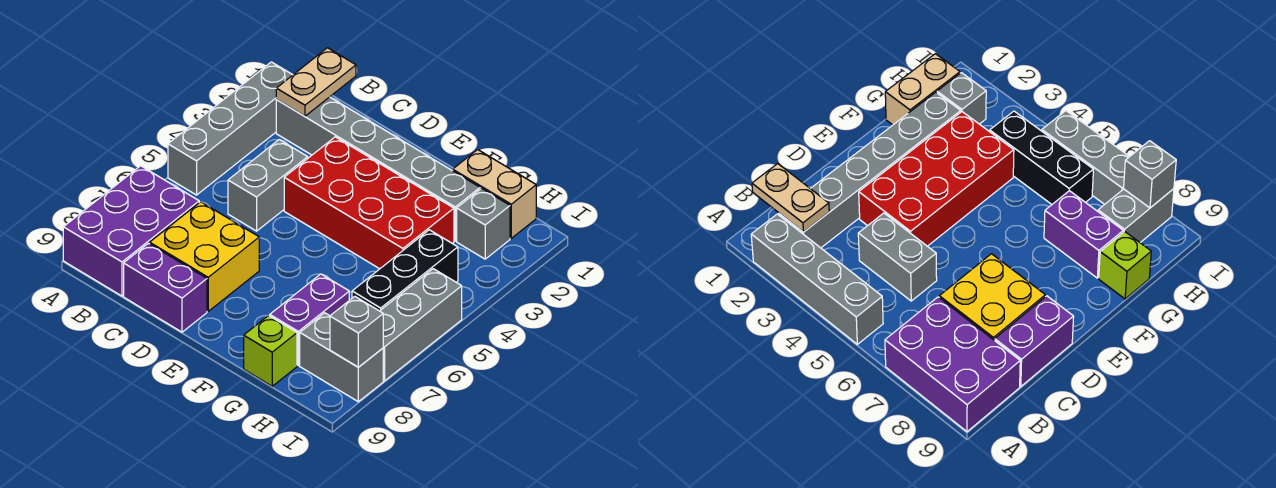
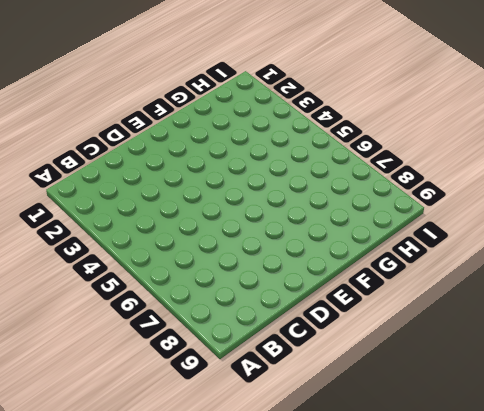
none -> grey 1x4 brick [168,62,292,195]
none -> purple 2x3 brick [63,166,199,296]
none -> grey 1x6 brick [276,97,480,241]

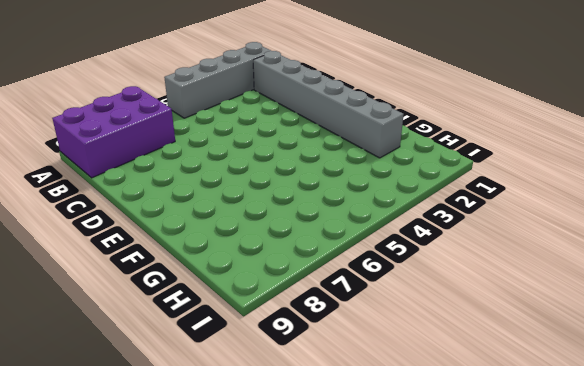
none -> grey 1x2 brick [228,140,308,231]
none -> yellow 2x2 brick [150,202,259,311]
none -> purple 1x2 brick [124,243,207,332]

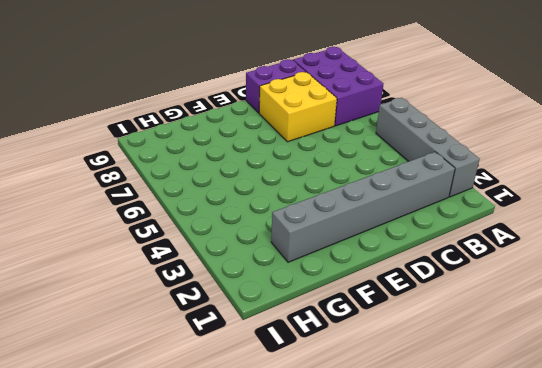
none -> grey 1x2 brick [228,140,308,231]
none -> red 2x4 brick [284,137,454,269]
none -> tan 1x2 brick [452,150,536,238]

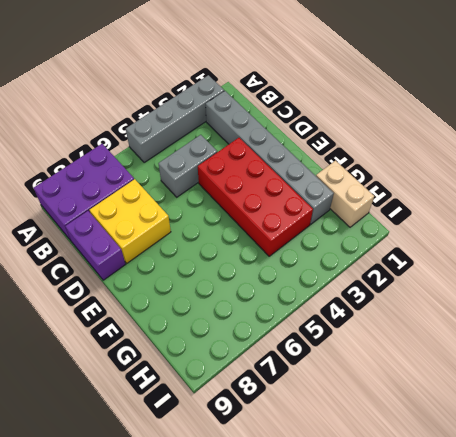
none -> purple 1x2 brick [270,274,349,365]
none -> lime 1x1 brick [244,315,297,386]
none -> grey 1x1 brick [457,188,510,259]

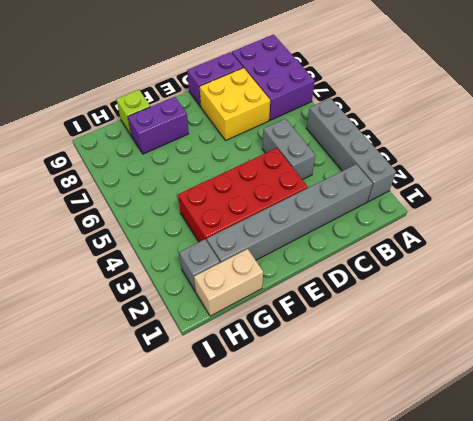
purple 1x2 brick [128,97,189,154] -> purple 1x2 brick turned to [270,274,349,365]
none -> black 1x3 brick [352,230,458,311]
none -> grey 1x2 brick [300,313,383,402]
none -> grey 1x3 brick [380,269,462,381]

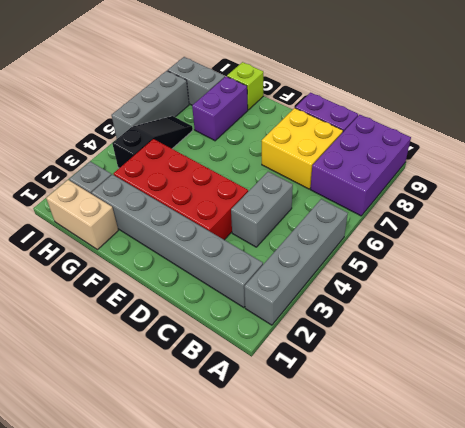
black 1x3 slope [112,116,193,168] -> black 1x3 brick [352,230,458,311]
none -> tan 1x2 plate [276,48,356,116]
none -> grey 1x1 brick [330,296,383,367]

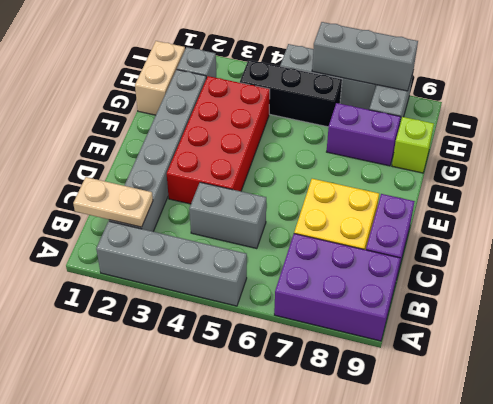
grey 1x3 brick [312,22,418,91] -> grey 1x1 brick [330,296,383,367]

